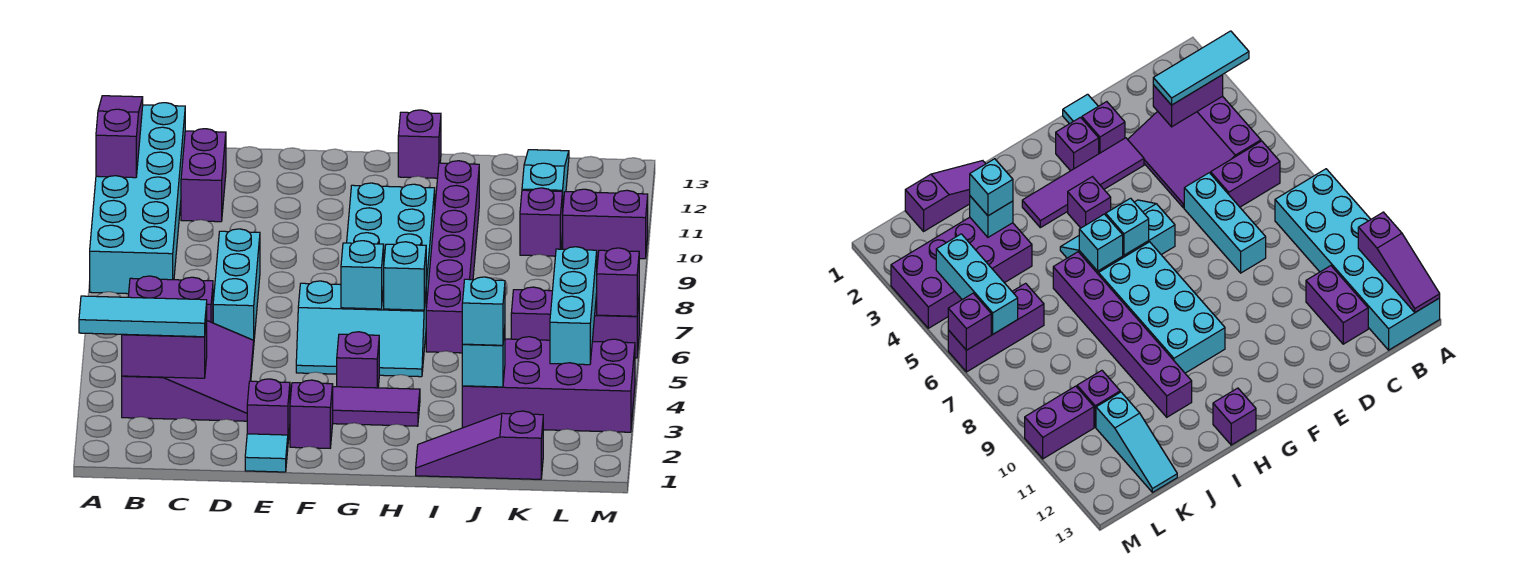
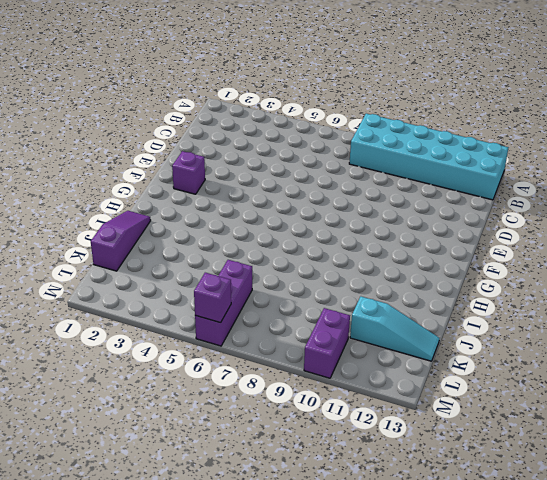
none -> purple 3x3 slope [122,321,254,421]
none -> purple 1x2 brick [128,276,213,323]
none -> purple 1x2 brick [181,129,226,222]

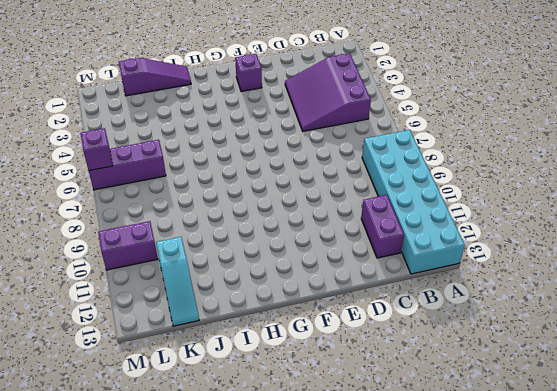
none -> purple 1x2 brick [128,276,213,323]
none -> cyan 1x3 brick [213,229,260,340]
none -> cyan 1x1 tile [245,434,288,472]

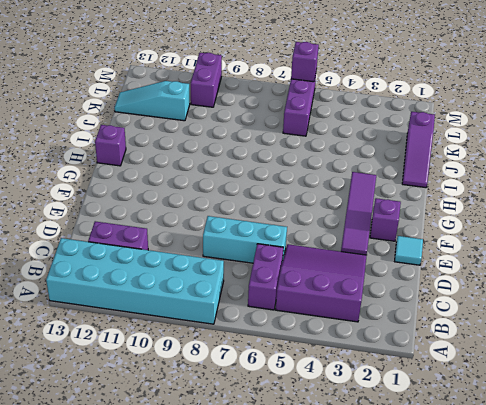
none -> purple 1x1 brick [247,379,290,440]
none -> cyan 2x3 slope [296,281,426,377]
none -> purple 1x1 brick [337,332,379,388]

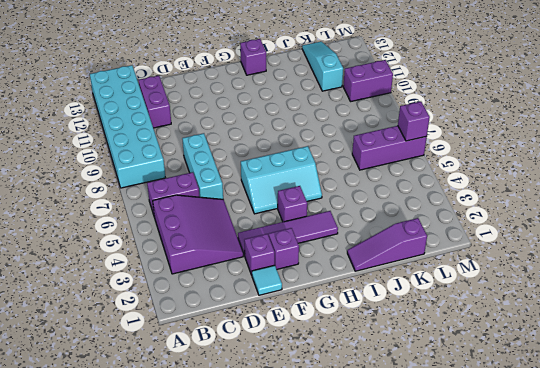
none -> cyan 2x4 brick [347,183,435,307]
none -> purple 1x6 brick [426,161,479,353]
none -> purple 2x4 brick [462,337,635,432]

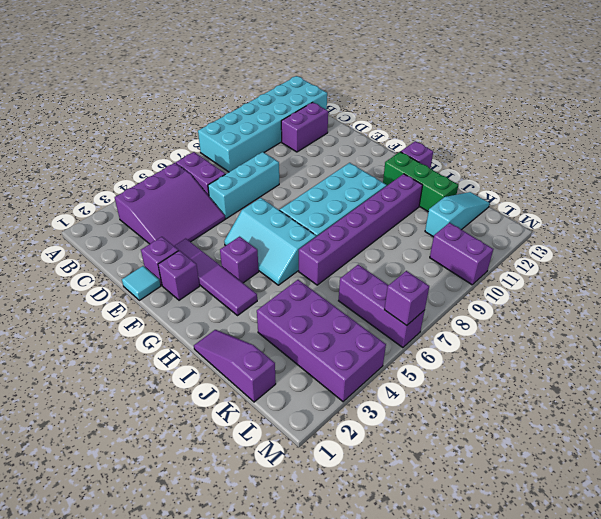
green 1x3 brick [383,152,458,212] -> none
none -> purple 1x1 brick [520,188,563,256]
none -> purple 1x3 slope [96,96,143,178]
none -> purple 1x2 brick [122,317,207,378]

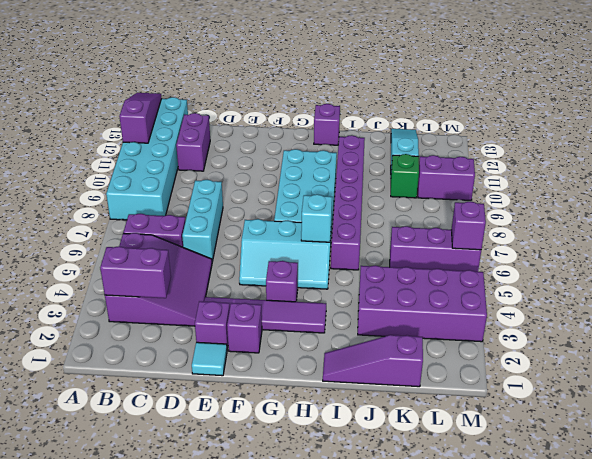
green 1x1 brick [391,154,419,198] -> purple 1x1 brick [520,188,563,256]
none -> cyan 1x1 brick [341,241,384,309]
none -> cyan 1x1 brick [462,329,505,387]
none -> cyan 1x3 brick [550,247,597,365]

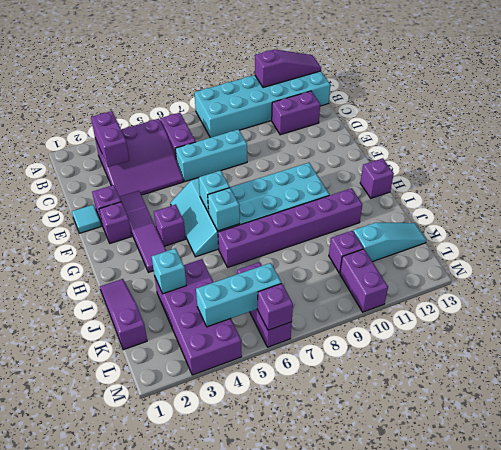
none -> cyan 1x3 tile [79,296,207,337]
none -> cyan 1x1 brick [462,277,505,345]

